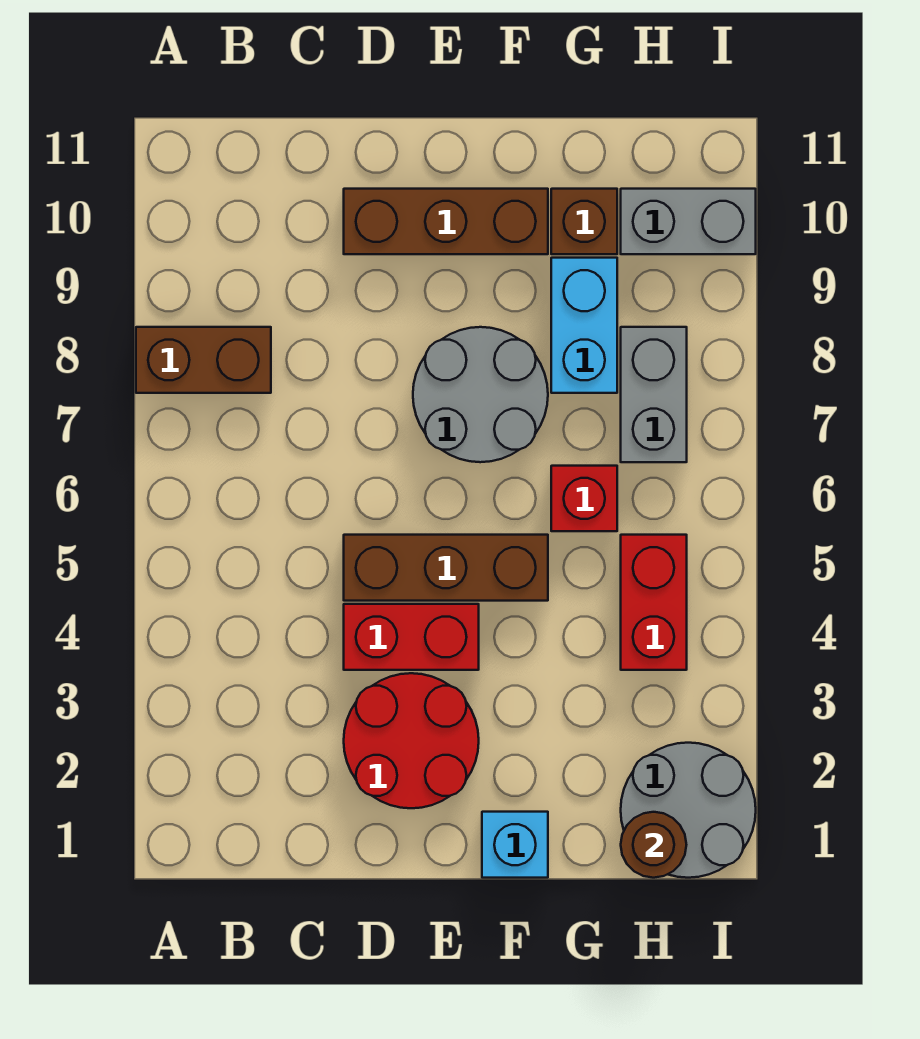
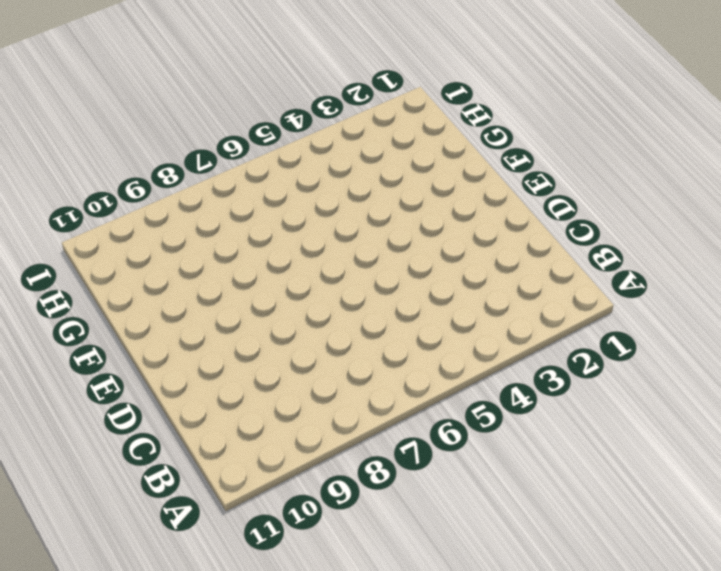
none -> brown 1x2 brick [136,327,271,393]
none -> red 2x2 round brick [344,673,479,808]
none -> red 1x2 brick [344,604,479,670]

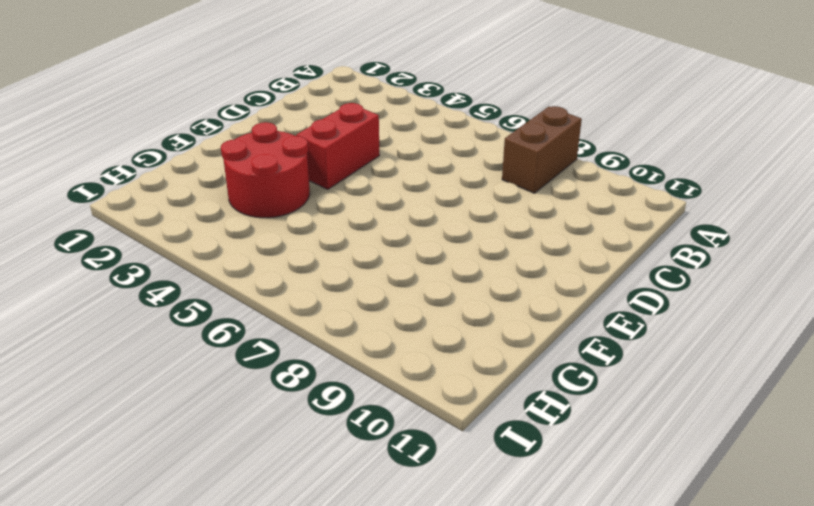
red 2x2 round brick [221,122,310,218] -> red 2x2 round brick moved to [344,673,479,808]
none -> brown 1x3 brick [344,535,548,601]
none -> brown 1x3 brick [344,189,548,254]
none -> grey 2x2 round brick [413,327,548,462]

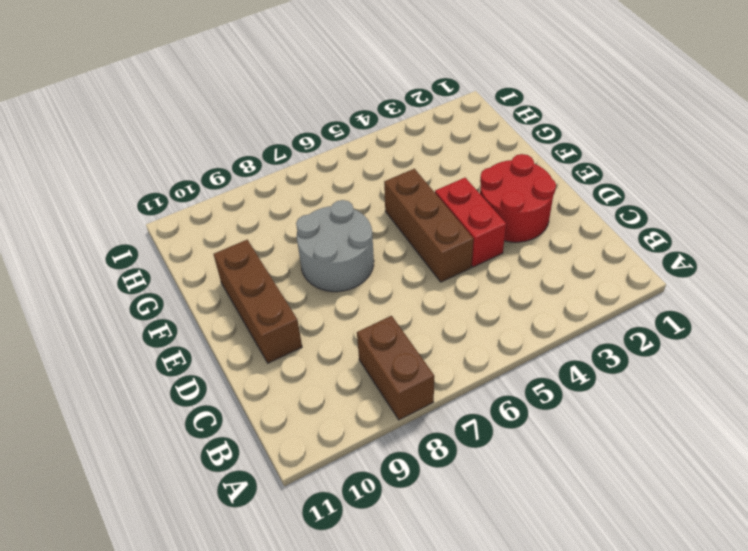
none -> cyan 1x1 brick [482,812,548,878]
none -> red 1x1 brick [551,466,617,531]
none -> cyan 1x2 brick [551,258,617,393]

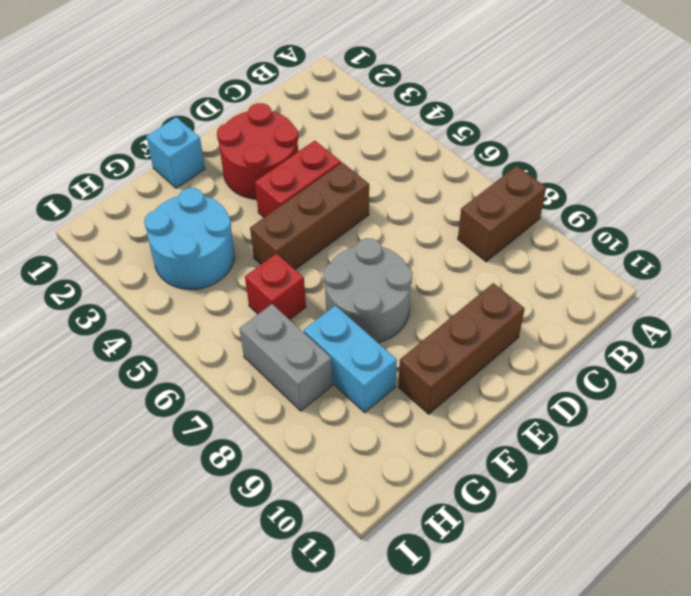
cyan 2x2 round brick [144,188,234,290] -> red 1x2 brick [621,535,687,670]
none -> brown 1x1 brick [551,189,617,254]
none -> grey 2x2 round brick [621,743,756,878]
none -> grey 1x2 brick [621,189,756,254]

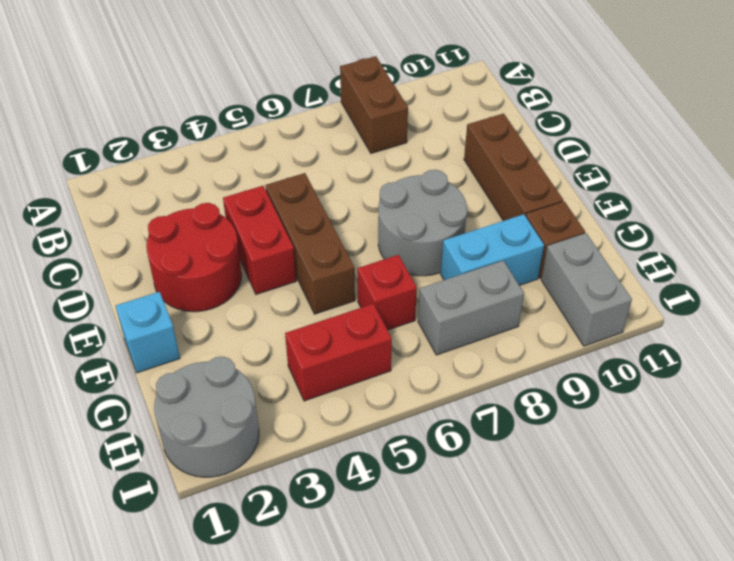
none -> brown 1x1 round brick [621,812,686,878]

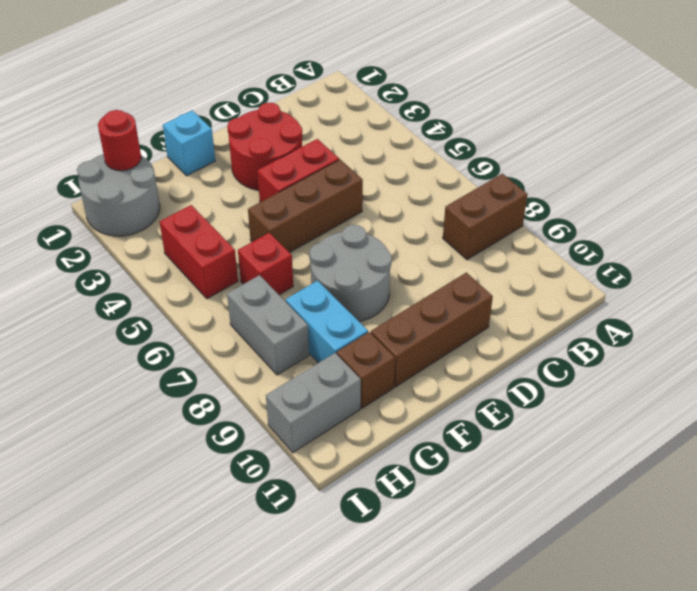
red 1x1 round brick [98,110,141,171] -> brown 1x1 round brick [621,812,686,878]

